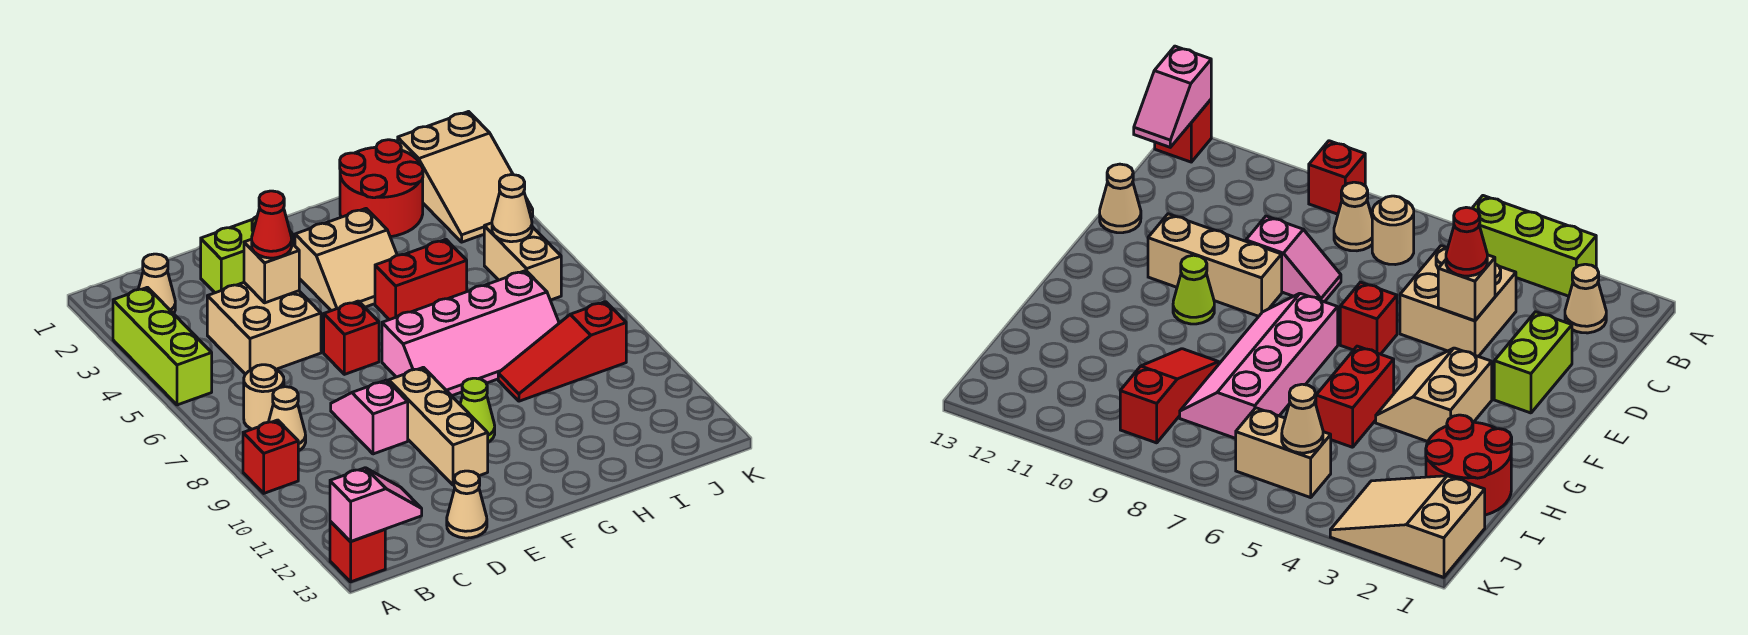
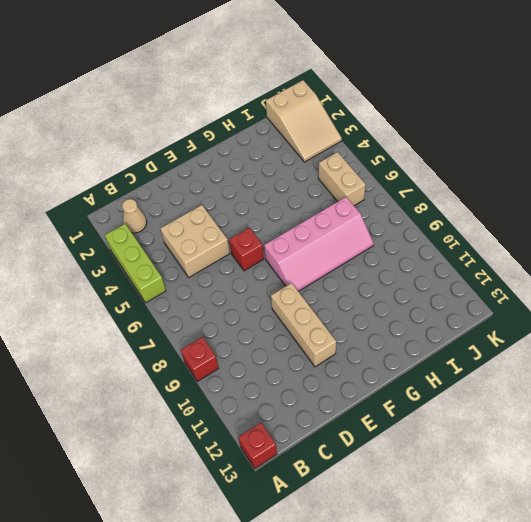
none -> tan 1x1 round brick [244,365,284,429]
none -> tan 1x1 cone [269,387,306,451]
none -> lime 1x2 brick [201,217,292,293]

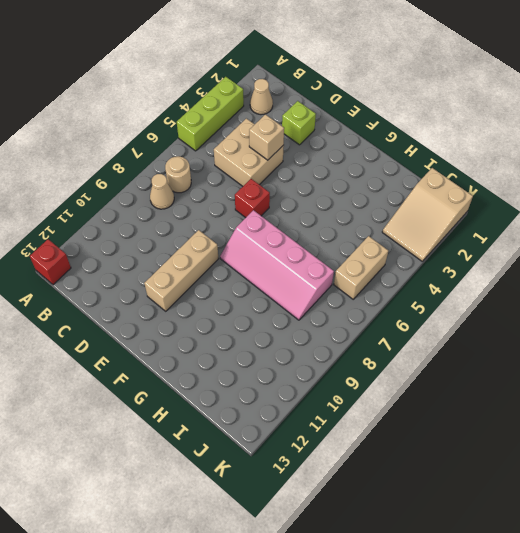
lime 1x1 brick [282,101,316,145] -> lime 1x2 brick [201,217,292,293]
none -> red 1x1 brick [243,420,298,493]
none -> pink 1x2 slope [331,380,408,454]
none -> tan 1x1 cone [447,471,487,538]

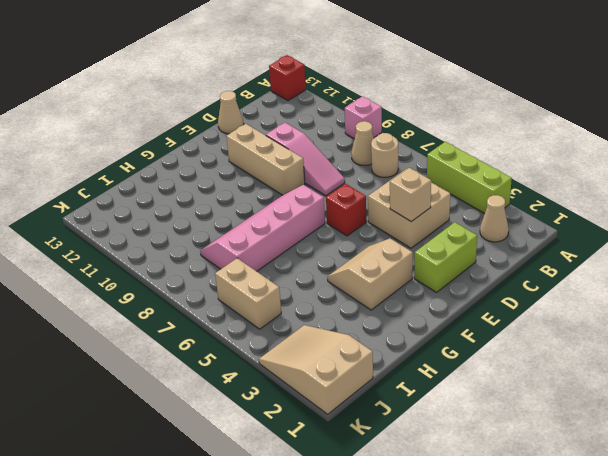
pink 1x1 brick [345,96,382,139] -> red 1x1 brick [243,420,298,493]
pink 1x3 slope [266,123,345,196] -> pink 1x2 slope [331,380,408,454]
none -> lime 1x1 cone [460,378,495,442]
none -> red 1x2 brick [375,240,467,320]
none -> red 2x2 round brick [340,140,423,237]

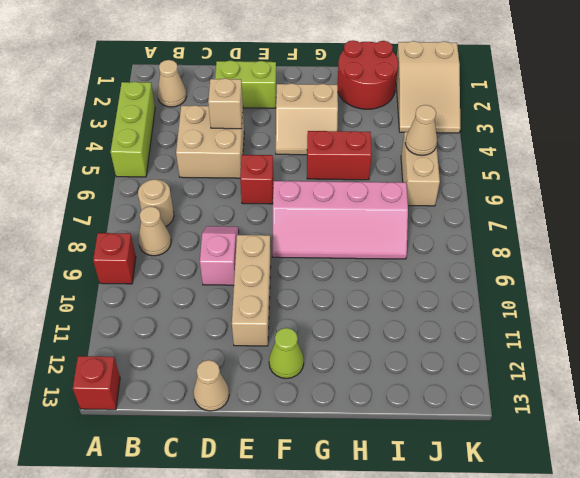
lime 1x1 cone [269,328,304,378] -> lime 1x1 cone moved to [460,378,495,442]
none -> red 1x3 slope [498,302,626,401]
none -> pink 1x2 slope [330,468,422,542]
none -> red 1x1 cone [252,191,292,258]

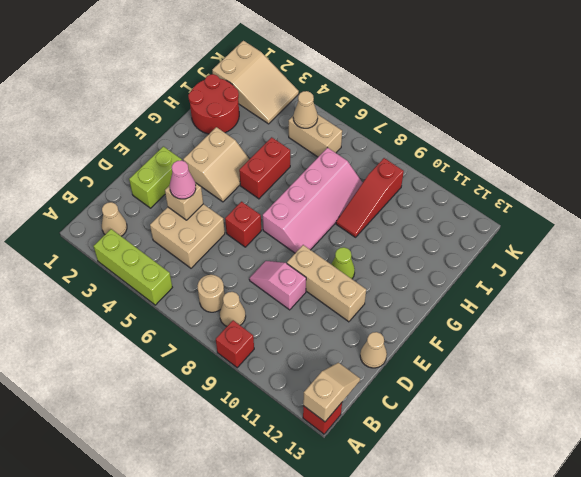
tan 1x2 slope [303,363,360,422] -> pink 1x2 slope [330,468,422,542]
pink 1x1 cone [170,160,196,199] -> red 1x1 cone [252,191,292,258]

